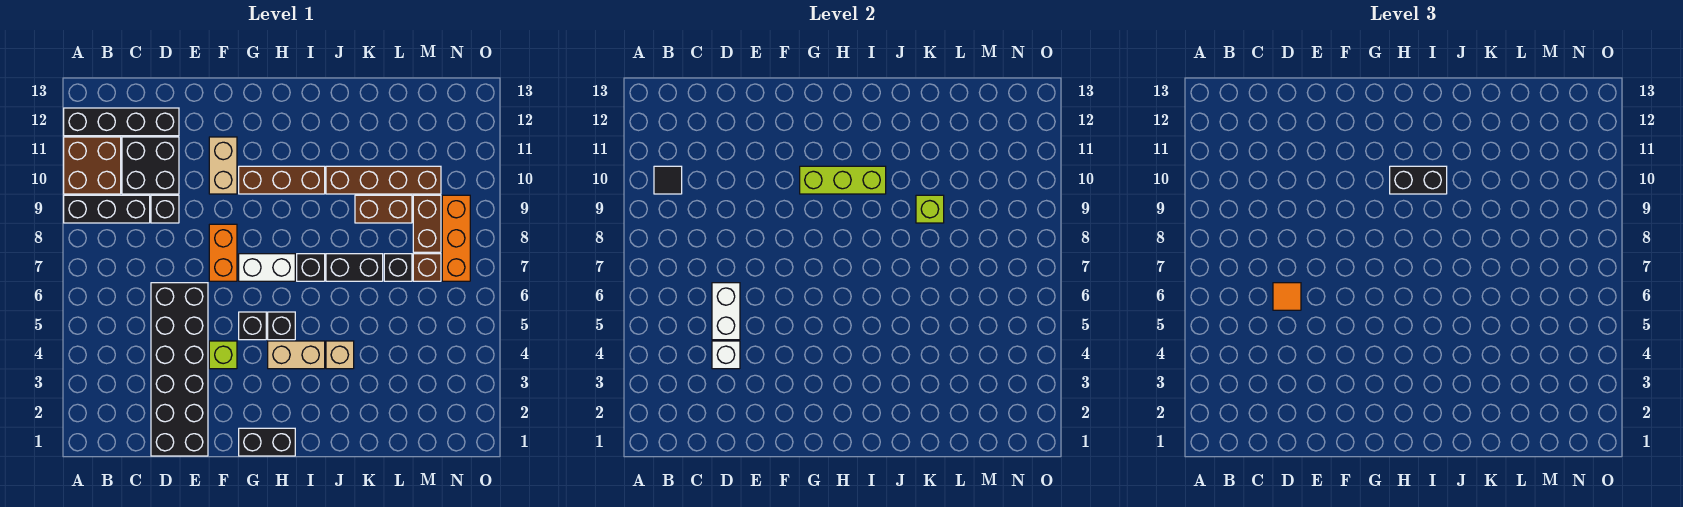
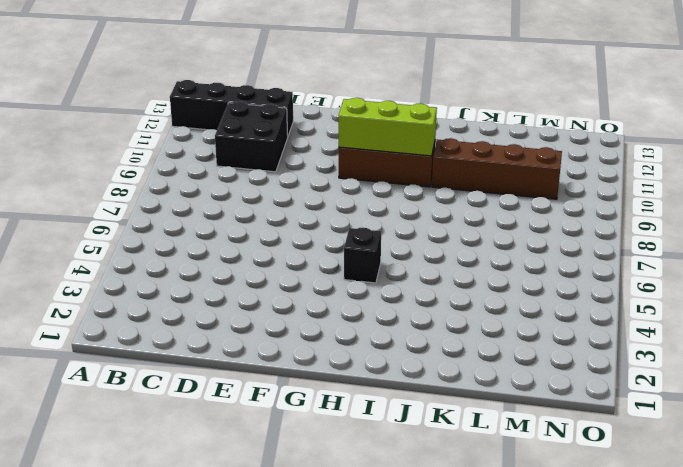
none -> black 1x3 brick [64,195,150,223]
none -> brown 2x2 brick [64,137,121,194]
none -> black 2x6 brick [151,283,208,456]
none -> black 1x1 brick [151,195,179,223]

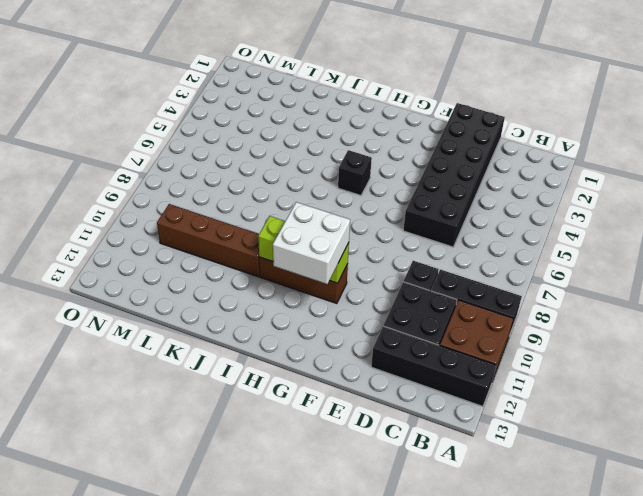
white 2x2 brick [273,202,350,284] -> black 1x2 brick [1390,166,1447,194]
none -> lime 1x1 brick [209,341,237,369]
none -> orange 1x2 brick [209,224,237,281]
none -> tan 1x2 brick [209,137,237,194]
none -> black 1x2 brick [239,428,295,456]

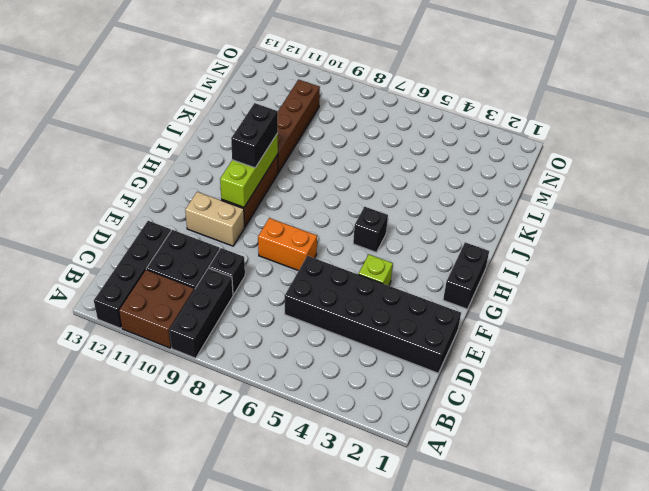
none -> black 1x1 brick [239,312,266,340]
none -> white 1x2 brick [239,254,295,281]
none -> tan 1x2 brick [268,341,325,369]
none -> black 1x1 brick [297,254,325,281]

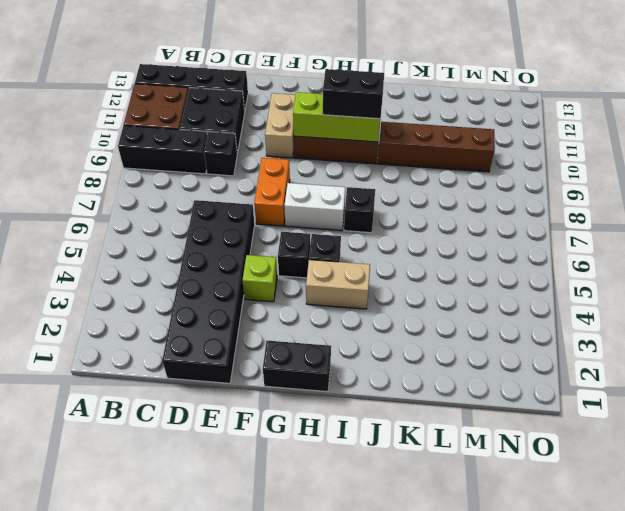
none -> tan 1x1 brick [326,341,354,369]
none -> black 1x2 brick [326,254,383,281]
none -> brown 1x2 brick [355,195,412,223]
none -> black 1x1 brick [384,254,412,281]

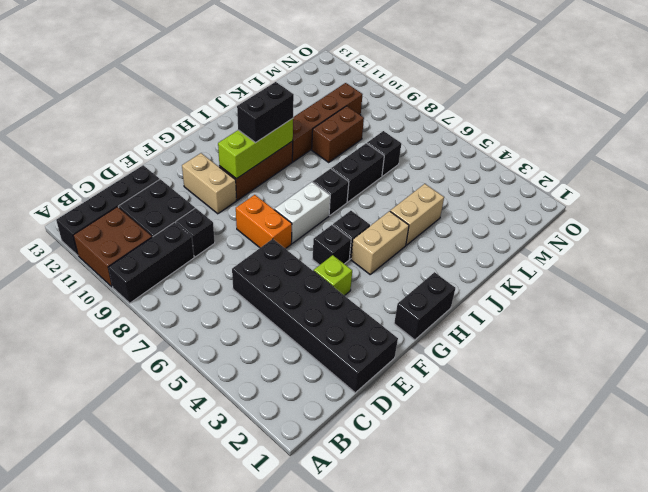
tan 1x2 brick [390,184,444,245] -> tan 1x1 brick [326,341,354,369]
none -> brown 1x1 brick [413,254,441,281]
none -> brown 1x2 brick [413,195,441,252]
none -> orange 1x3 brick [442,195,470,281]
none -> black 1x1 tile [654,166,682,194]

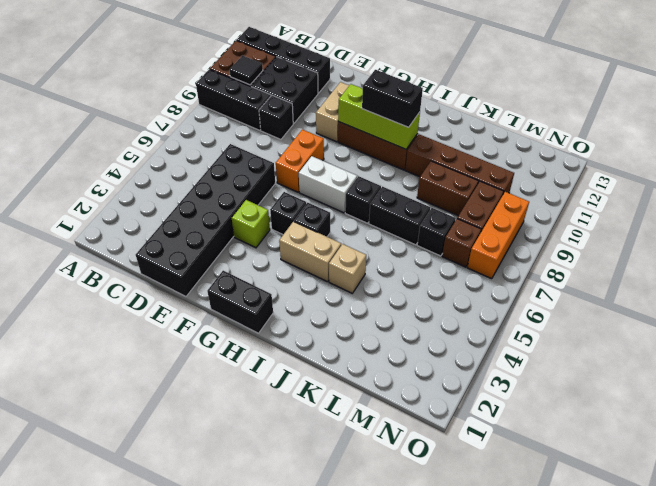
none -> white 1x1 brick [712,341,740,369]
none -> white 1x2 brick [712,283,740,340]
none -> lime 1x1 brick [916,195,944,223]
none -> orange 1x1 tile [1273,283,1301,310]

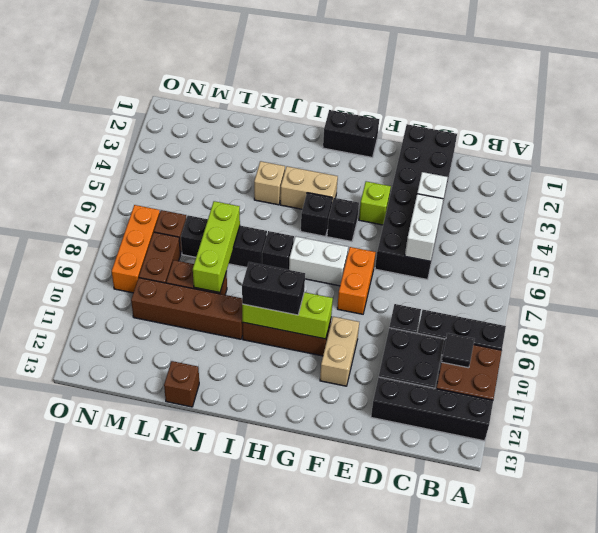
lime 1x3 brick [193,201,240,293] -> lime 1x1 brick [916,195,944,223]
brown 1x1 brick [164,361,199,407] -> none
none -> orange 1x1 tile [1273,283,1301,310]

